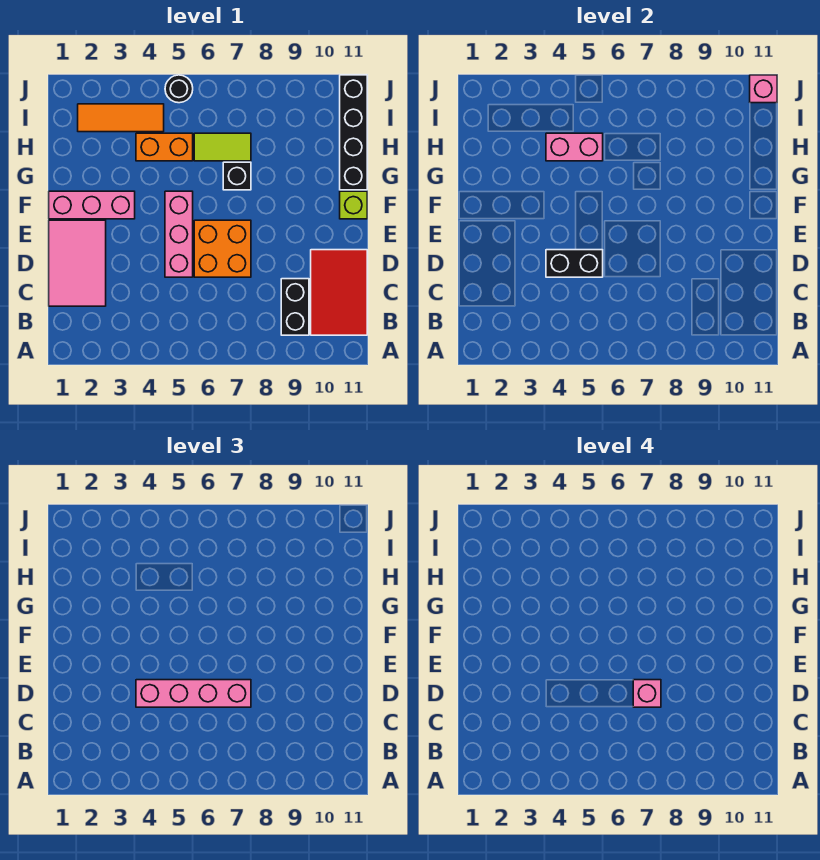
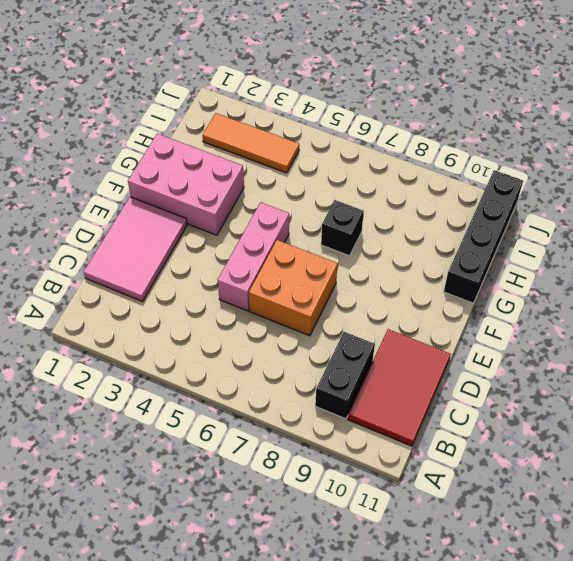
pink 2x3 brick [128,134,244,235] -> pink 1x3 brick [49,191,135,219]
none -> lime 1x1 brick [340,191,367,219]
none -> orange 1x2 brick [136,133,193,161]
none -> lime 1x2 tile [194,133,251,161]

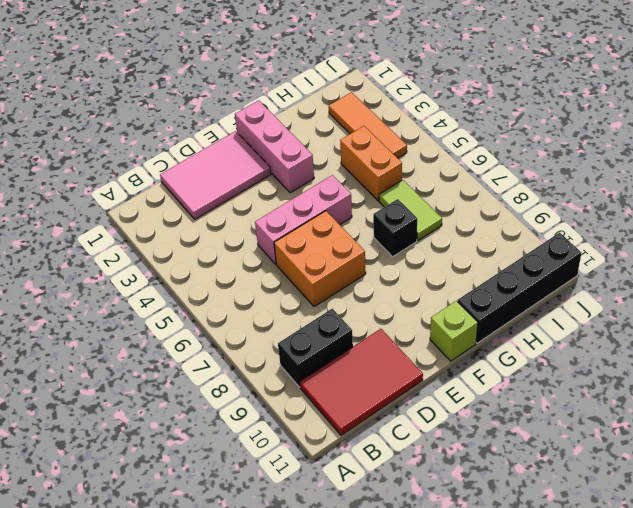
none -> black 1x1 round brick [165,75,193,103]
none -> black 1x2 brick [546,250,603,277]
none -> pink 1x2 brick [546,133,603,161]

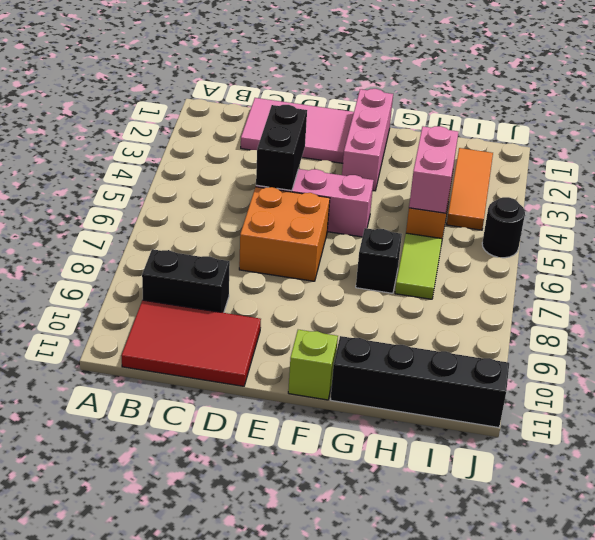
none -> pink 1x1 brick [750,75,777,103]
none -> pink 1x4 brick [136,680,251,707]
none -> pink 1x1 brick [633,680,661,707]

